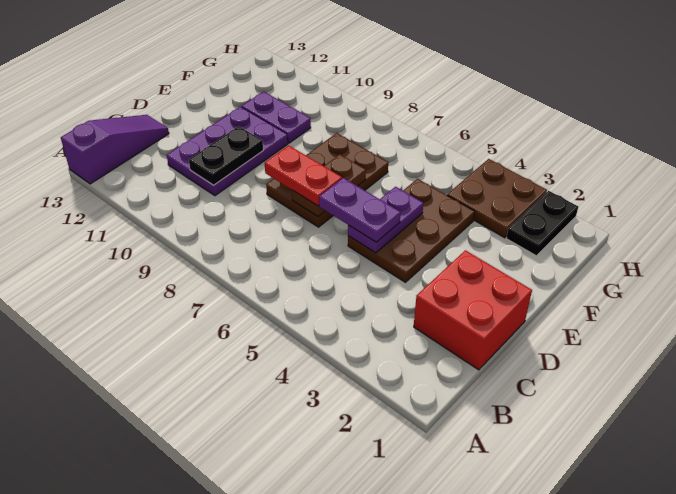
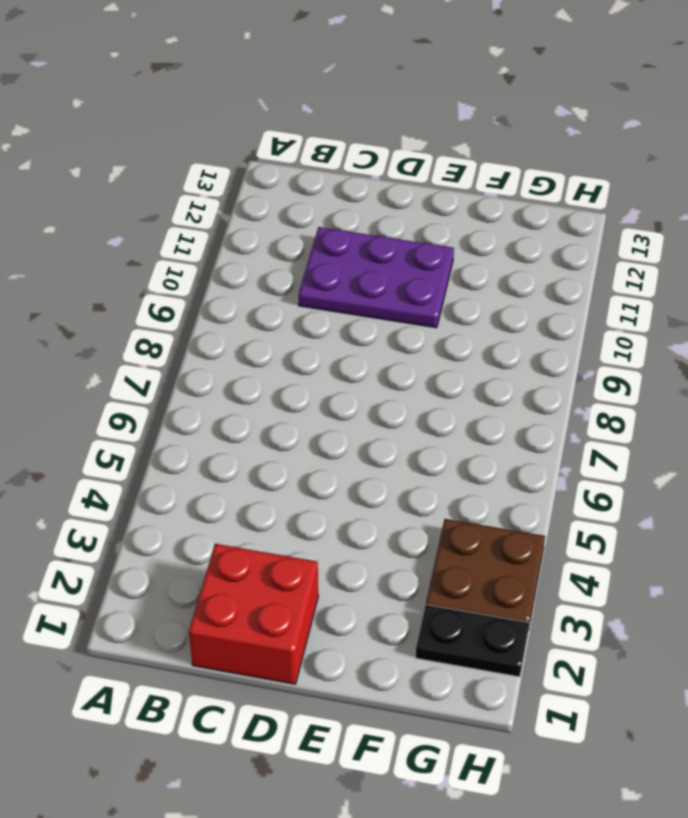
none -> purple 1x3 slope [61,115,169,184]
none -> brown 2x3 plate [348,179,475,282]
none -> brown 2x3 plate [266,133,388,227]

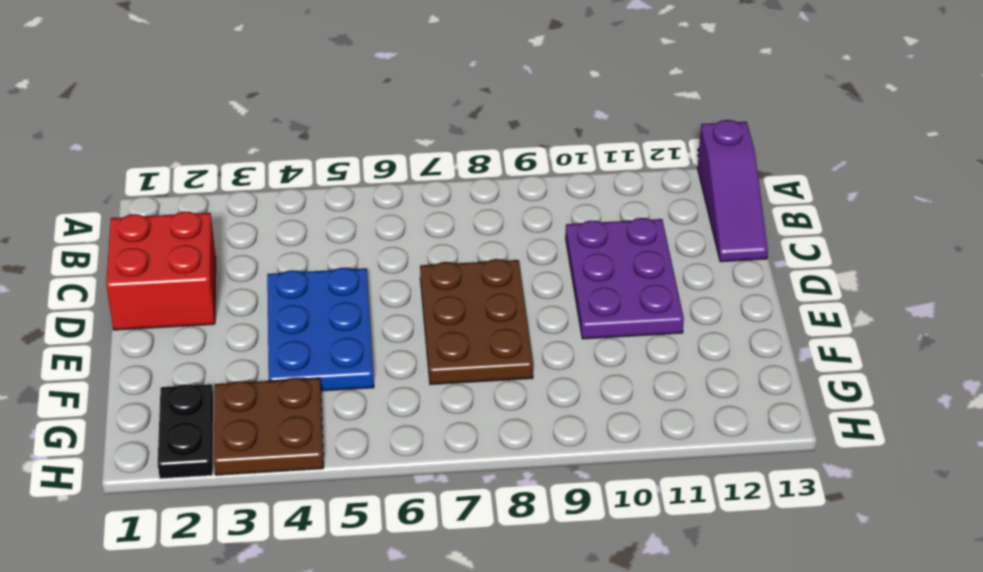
blue 2x3 plate [267,268,374,391] -> brown 2x3 plate [348,179,475,282]
none -> purple 1x2 plate [242,91,311,143]
none -> black 1x2 plate [189,126,263,185]
none -> purple 1x2 plate [348,187,423,253]

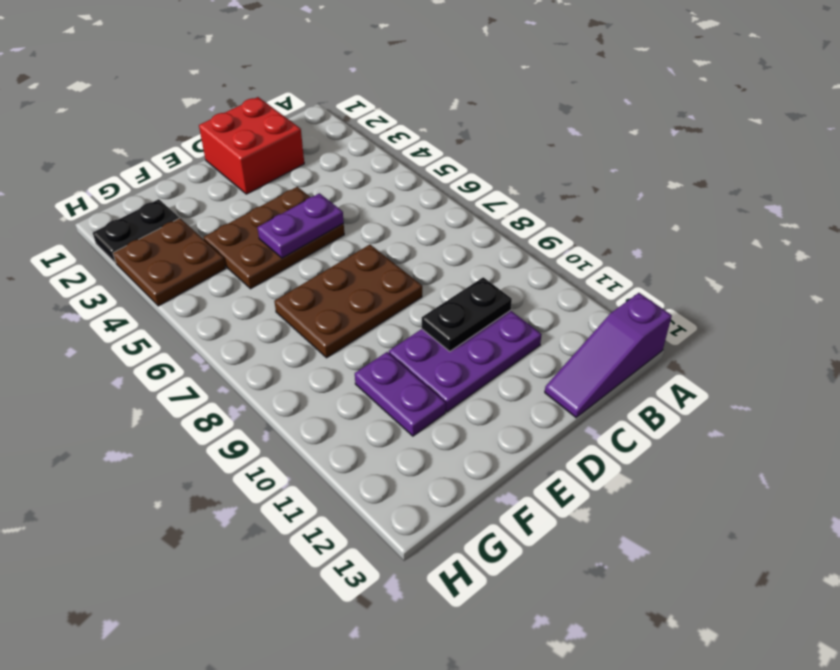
none -> brown 1x2 plate [292,154,366,217]
none -> purple 1x2 plate [319,178,401,242]
none -> red 1x2 plate [265,145,342,206]

